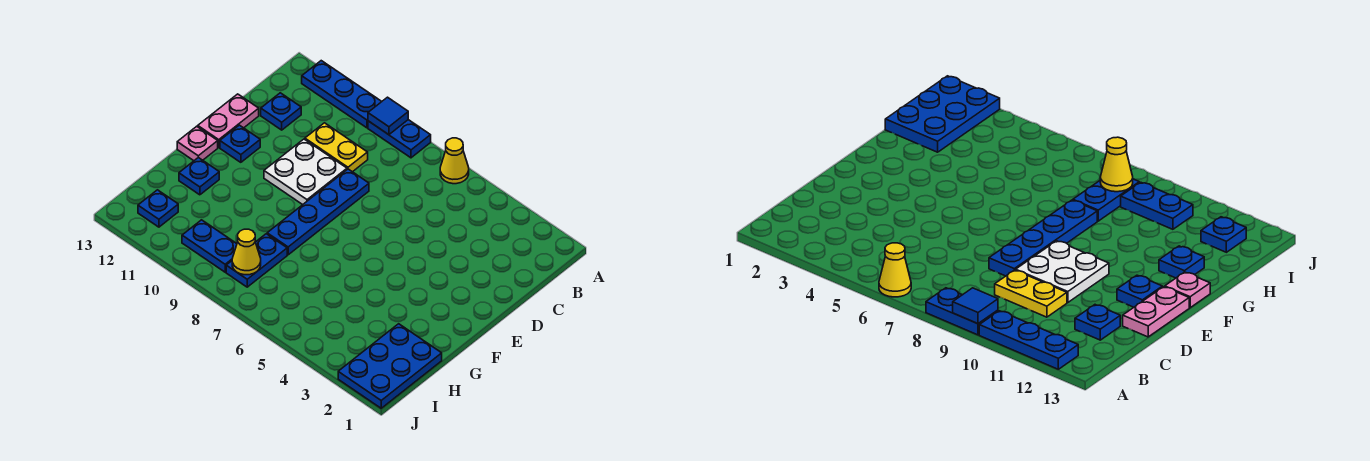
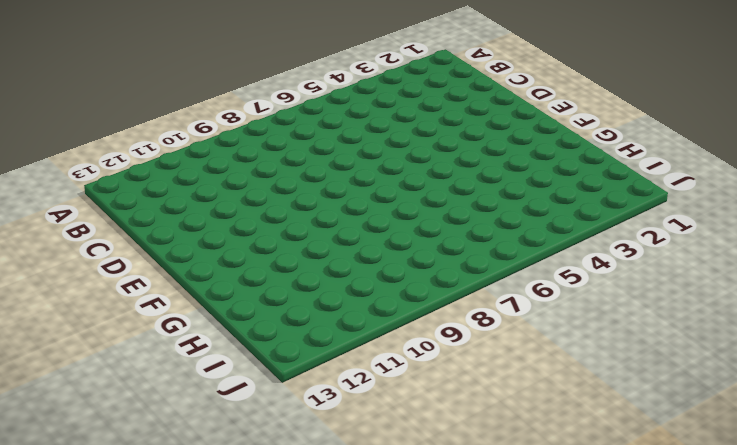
none -> yellow 1x1 cone [440,138,469,184]
none -> blue 1x2 plate [368,120,431,158]
none -> blue 1x3 plate [302,61,382,128]

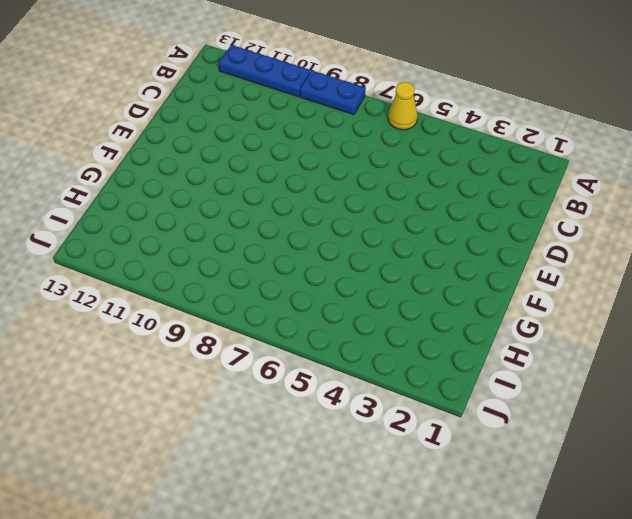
none -> yellow 1x2 plate [305,123,368,172]
none -> blue 1x1 plate [261,93,301,130]
none -> blue 1x4 plate [267,169,369,255]

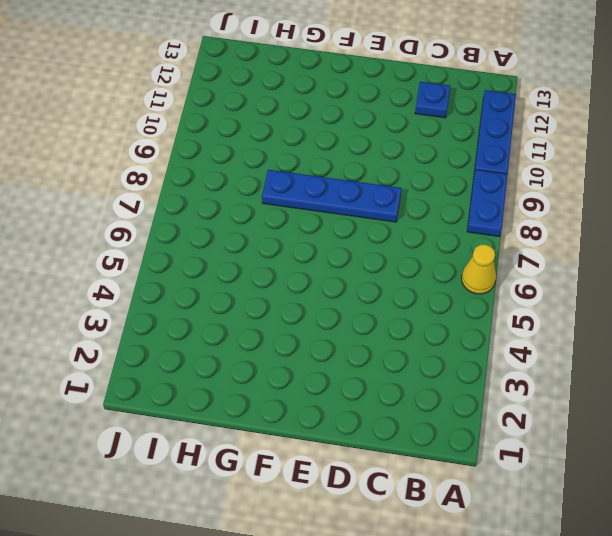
none -> yellow 1x2 plate [305,123,368,172]
none -> white 2x2 plate [264,139,347,205]
none -> pink 1x2 plate [198,94,259,147]

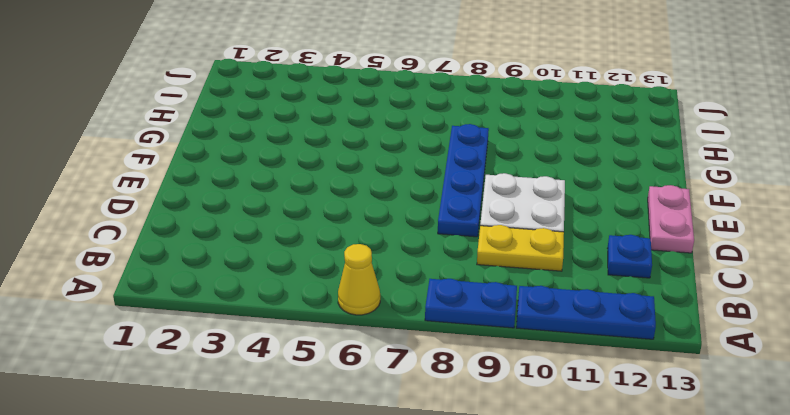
none -> blue 1x1 plate [220,125,260,162]
none -> pink 1x1 plate [177,126,218,161]
none -> blue 1x1 plate [179,157,219,195]

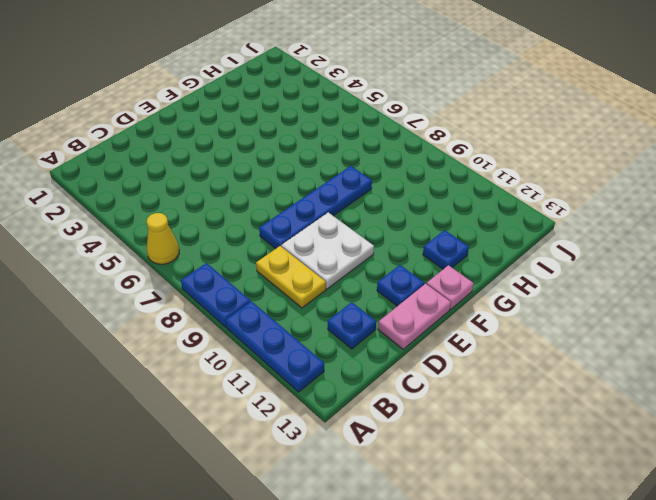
none -> blue 2x3 plate [338,324,442,408]
none -> blue 1x2 plate [226,234,287,287]
none -> blue 1x2 plate [182,220,237,272]

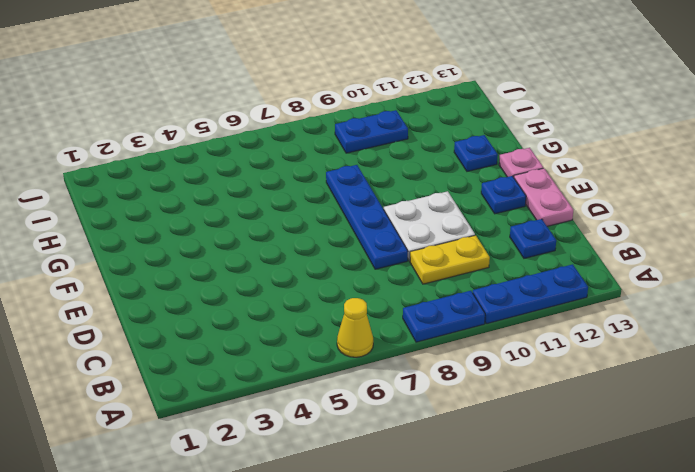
none -> blue 2x3 plate [338,324,442,408]
none -> blue 1x2 plate [226,234,287,287]
none -> blue 1x1 plate [138,190,178,227]

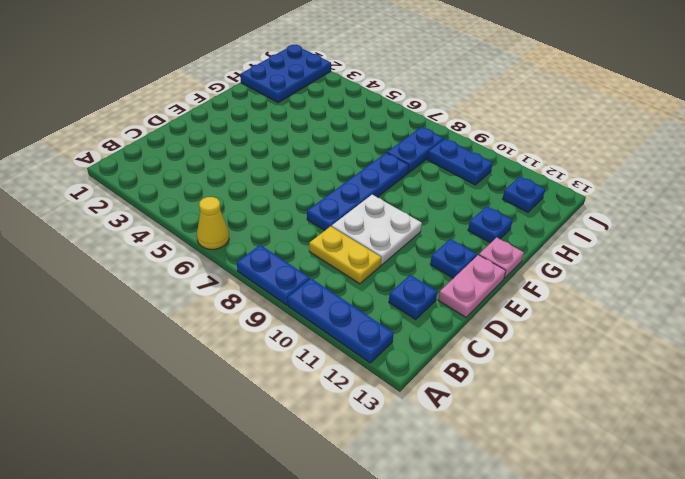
none -> blue 1x1 tile [368,97,408,135]
none -> yellow 1x1 cone [232,229,261,275]

